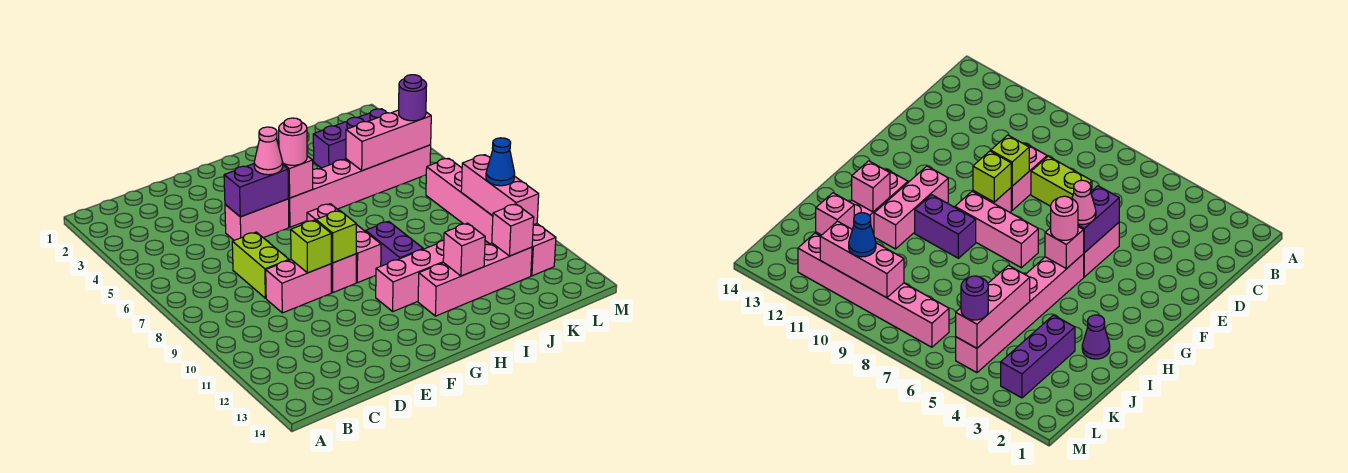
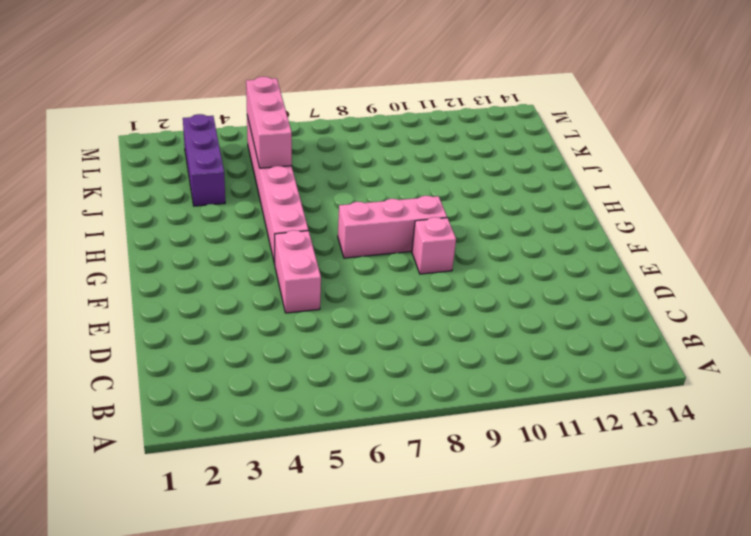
none -> lime 1x2 brick [232,232,289,298]
none -> pink 1x2 brick [266,260,331,313]
none -> pink 1x3 brick [376,240,444,311]

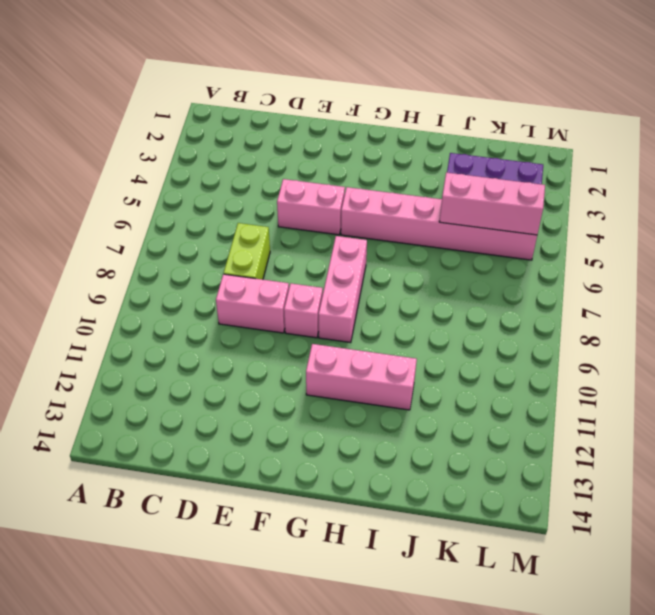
none -> purple 1x2 brick [366,221,423,266]
none -> pink 1x4 brick [418,243,532,316]
none -> purple 1x1 cone [1082,315,1110,359]

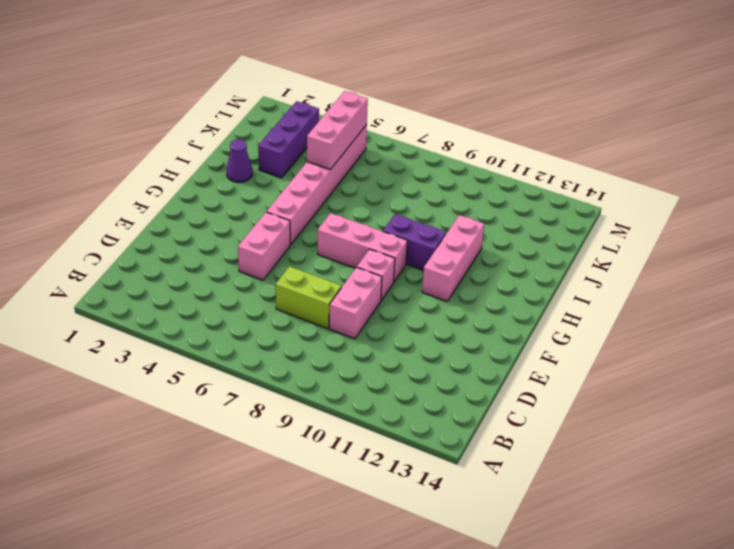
none -> pink 1x4 brick [418,243,532,316]
none -> pink 1x6 brick [426,158,556,276]
none -> purple 1x2 brick [224,164,288,217]

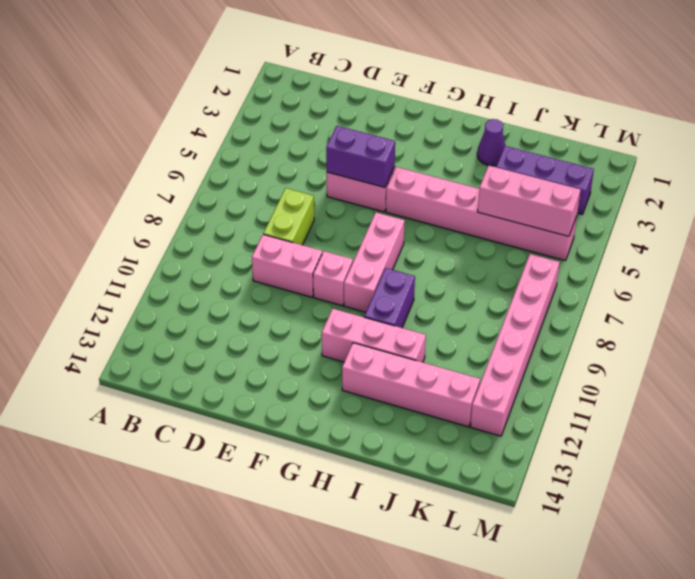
none -> lime 1x1 brick [291,220,331,273]
none -> lime 1x1 brick [316,211,356,263]
none -> pink 1x1 brick [283,156,313,198]

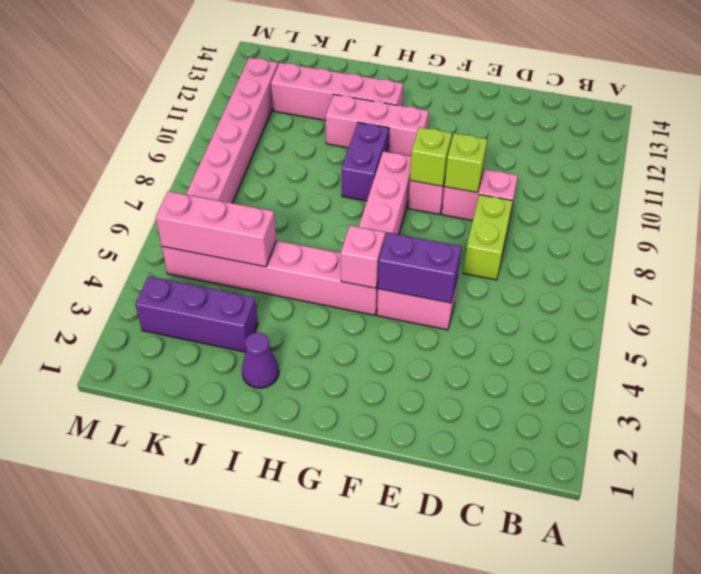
none -> pink 1x1 brick [443,223,485,276]
none -> pink 1x1 brick [492,204,534,256]
none -> pink 1x3 brick [461,155,539,225]

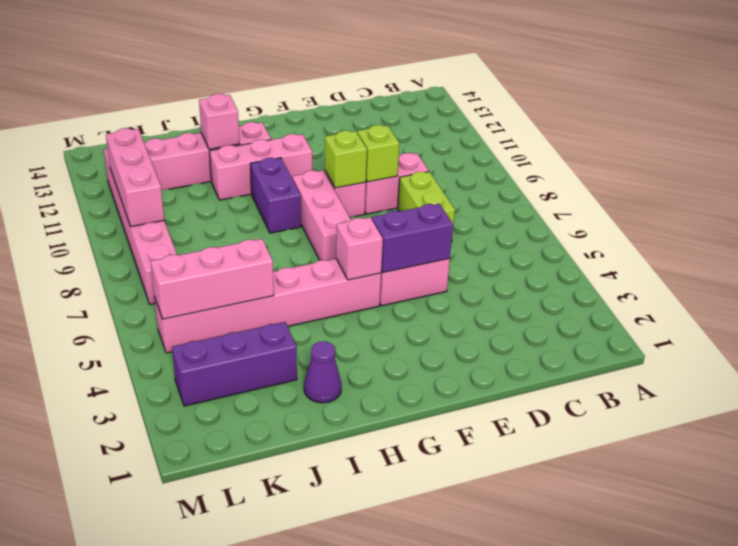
none -> pink 1x1 brick [492,204,534,256]
none -> pink 1x1 cone [254,127,283,175]
none -> pink 1x1 round brick [278,118,307,165]

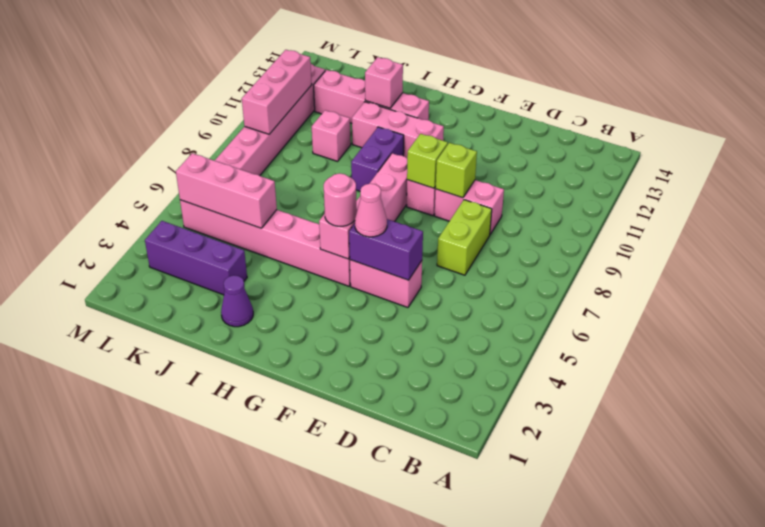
pink 1x1 brick [312,110,351,161] -> pink 1x1 brick moved to [492,204,534,256]
none -> purple 1x1 round brick [399,75,427,121]
none -> blue 1x1 cone [486,138,515,186]

